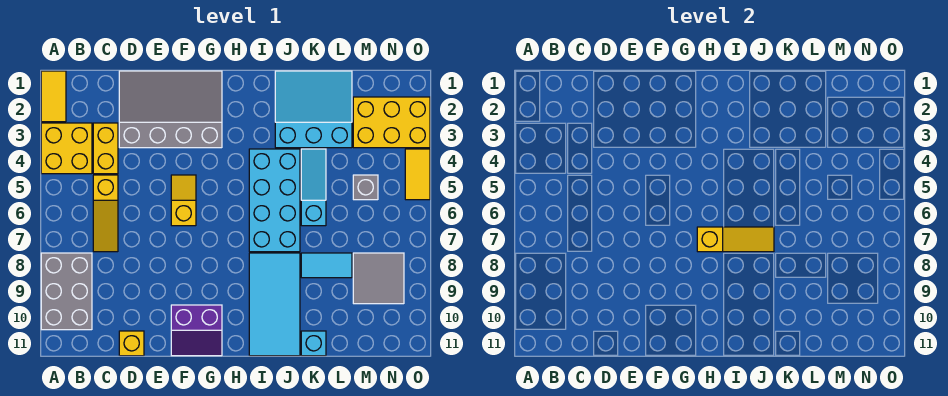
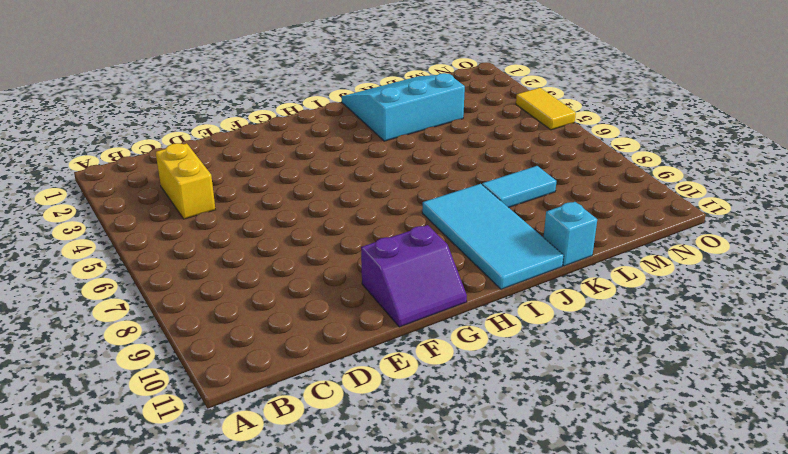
none -> yellow 1x2 tile [41,71,66,122]
none -> yellow 2x2 brick [41,123,92,174]
none -> grey 2x3 brick [41,253,92,330]

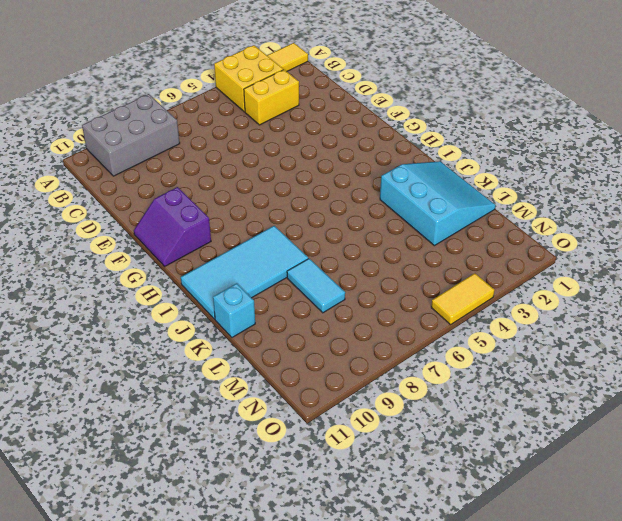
none -> yellow 1x3 slope [93,175,118,252]
none -> grey 3x4 slope [119,71,222,148]
none -> yellow 1x1 brick [119,331,144,356]

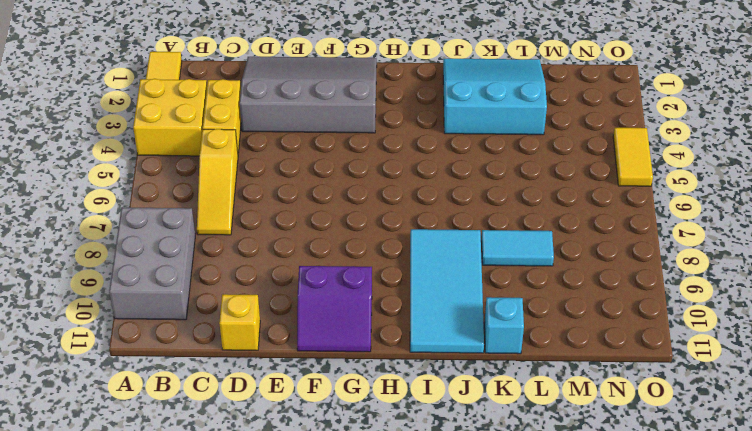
none -> yellow 1x2 slope [171,175,196,226]
none -> cyan 2x4 brick [249,149,300,252]
none -> cyan 1x3 slope [301,149,326,226]

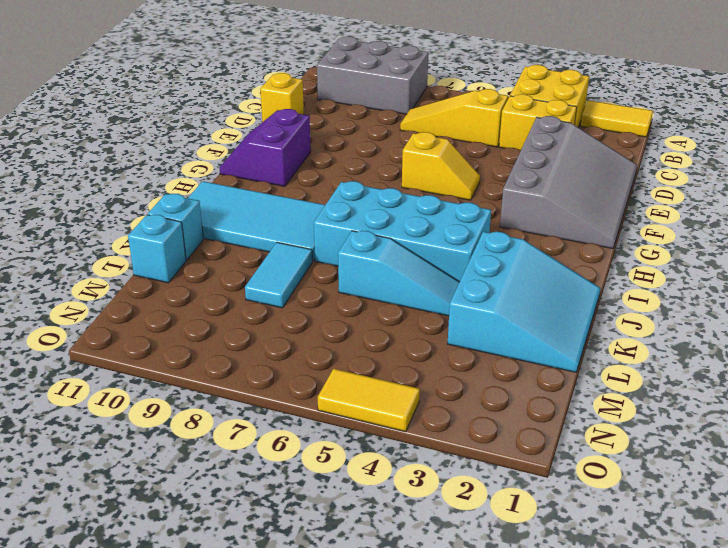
cyan 1x1 brick [128,215,186,283] -> none
none -> yellow 2x3 brick [353,97,430,148]
none -> grey 1x1 brick [353,175,378,200]
none -> grey 2x2 tile [353,253,404,304]

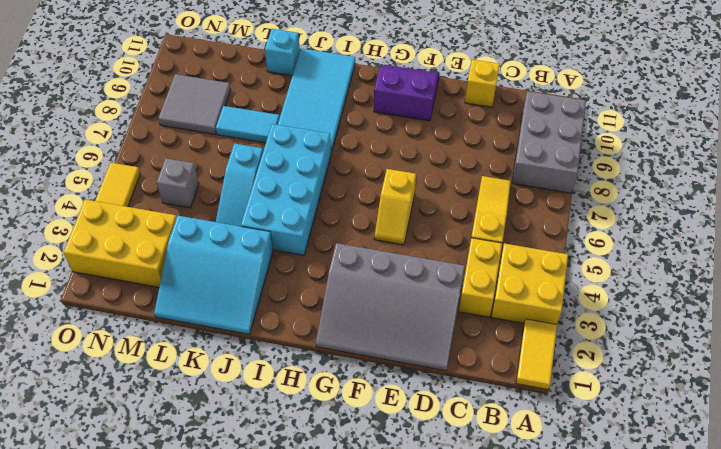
none -> yellow 1x3 slope [697,227,774,252]

